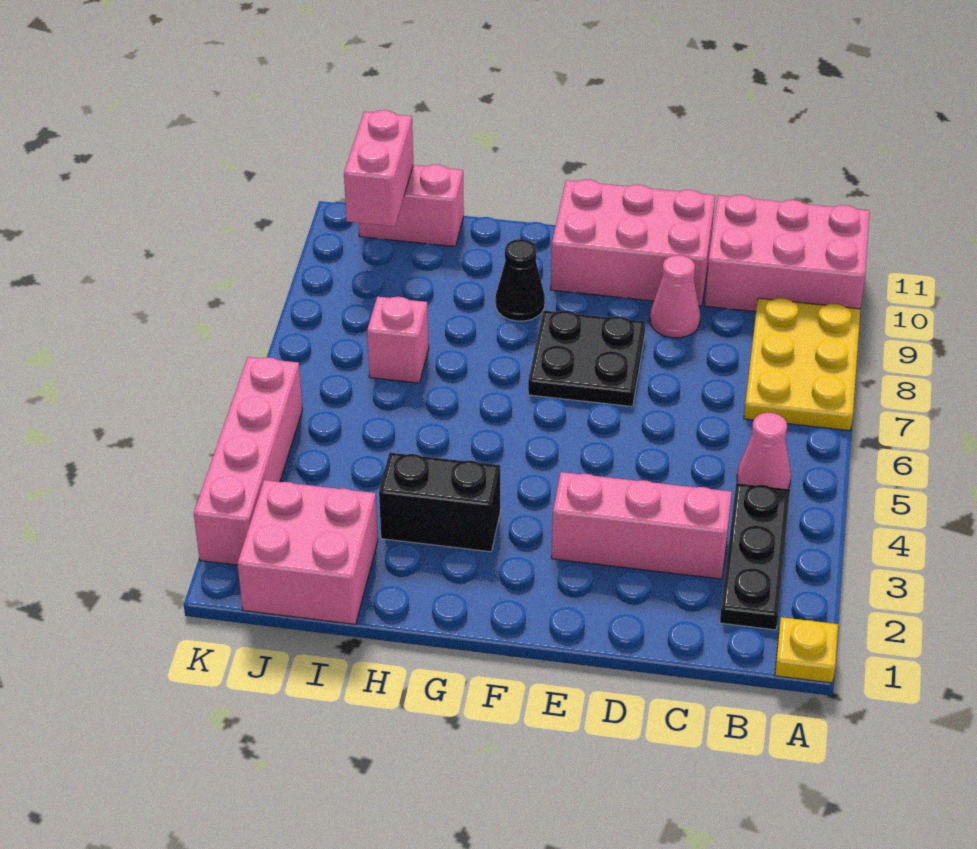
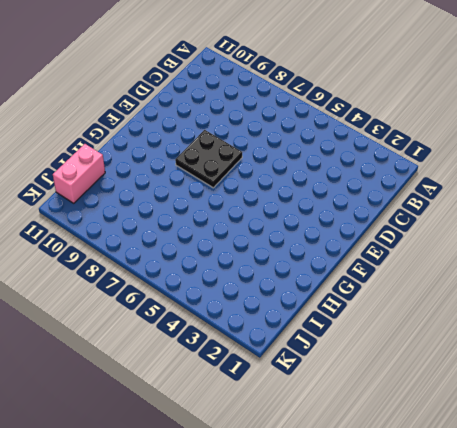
none -> yellow 1x1 plate [775,617,838,683]
none -> yellow 2x3 plate [744,298,860,431]
none -> pink 2x3 brick [705,195,870,312]

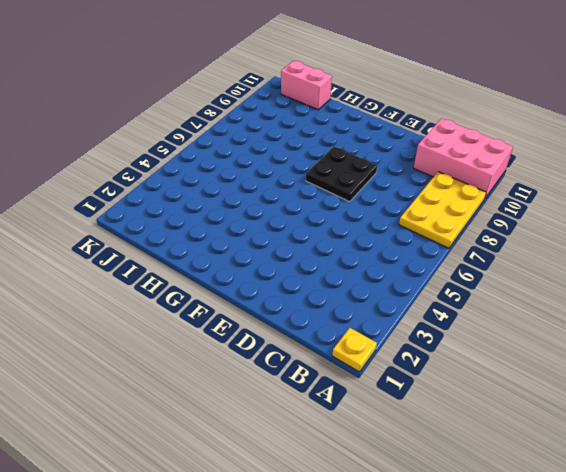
none -> black 1x3 plate [720,483,790,630]
none -> pink 1x1 cone [737,413,791,489]
none -> pink 1x3 brick [552,472,732,579]

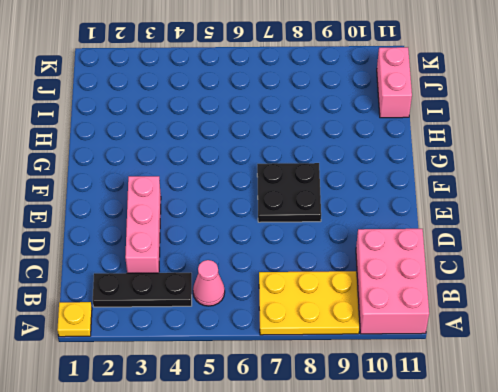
none -> pink 1x1 cone [650,255,700,338]
none -> pink 2x3 brick [551,179,715,306]
none -> black 1x2 brick [379,453,500,552]

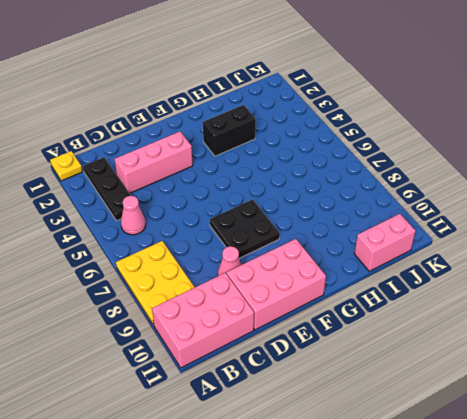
none -> black 1x1 cone [496,239,545,321]
none -> pink 2x2 brick [237,480,378,624]
none -> pink 1x1 brick [367,297,429,383]

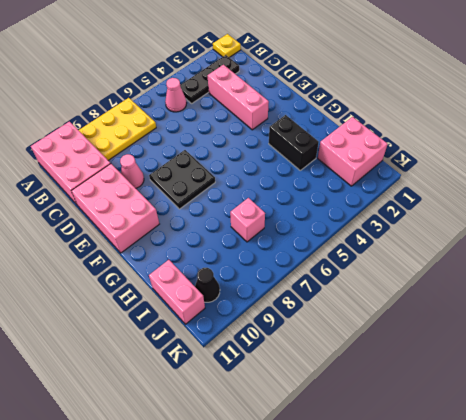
black 1x1 cone [195,268,220,302] -> black 1x1 cone moved to [496,239,545,321]
none -> pink 1x4 brick [194,357,303,565]
none -> pink 1x2 brick [344,110,413,226]

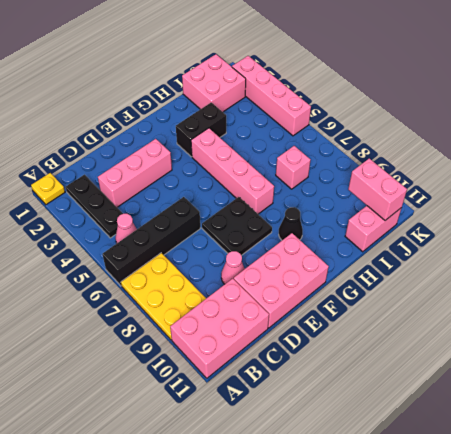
black 1x4 brick [102,197,200,286] -> none
pink 1x4 brick [191,128,274,214] -> none

